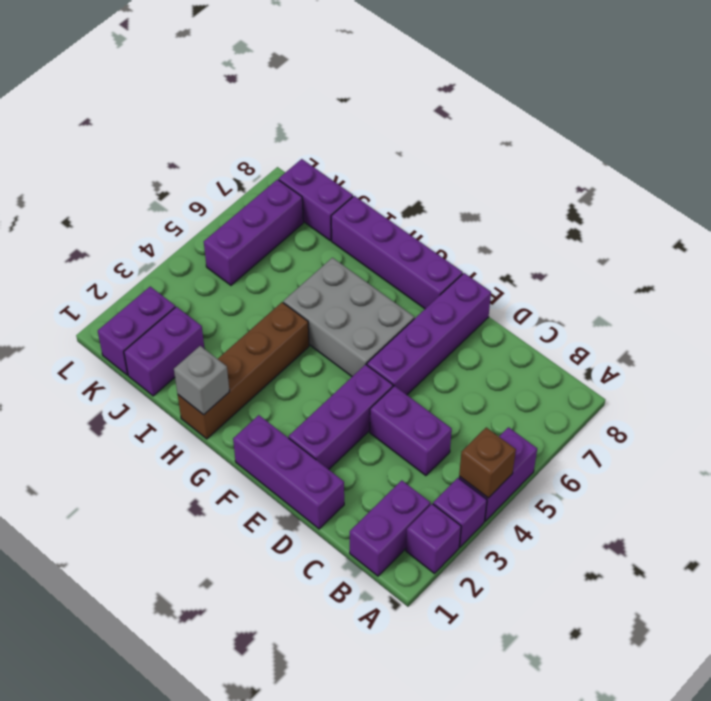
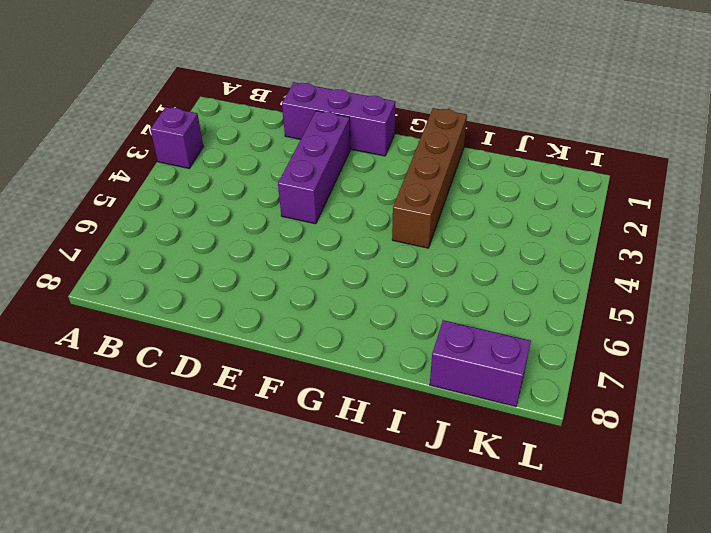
none -> purple 1x1 brick [406,504,461,573]
none -> purple 1x2 brick [459,427,537,521]
none -> purple 1x2 brick [350,480,430,576]

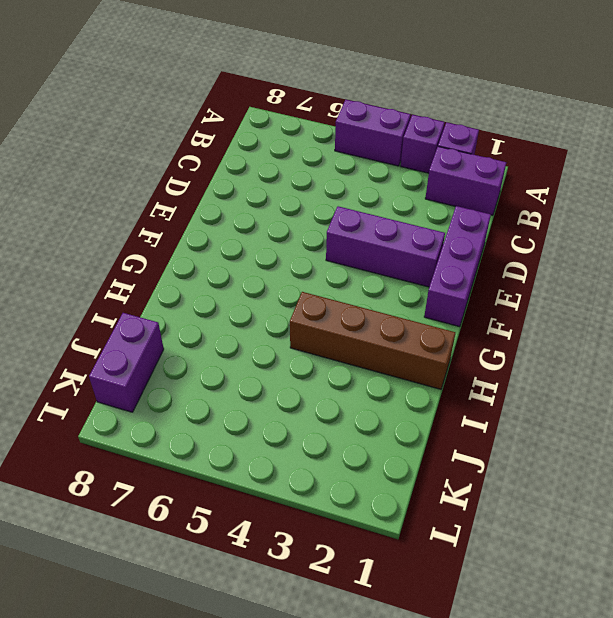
none -> purple 1x2 brick [370,386,452,476]
none -> purple 1x4 brick [367,273,491,395]
none -> grey 2x3 brick [283,258,414,376]

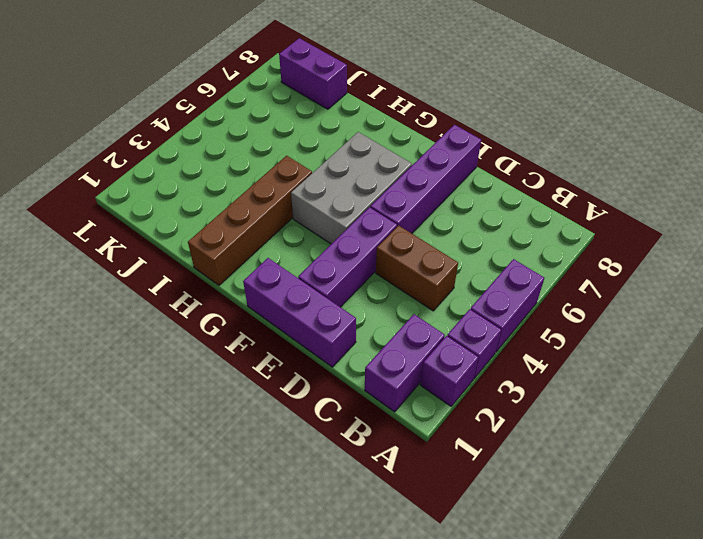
brown 1x2 brick [376,225,458,311] -> purple 1x2 brick [370,386,452,476]
grey 2x3 brick [291,132,412,244] -> grey 2x3 brick turned to [283,258,414,376]
none -> purple 1x4 brick [331,196,463,309]
none -> purple 1x2 brick [124,307,205,396]
none -> purple 1x2 brick [98,287,175,375]

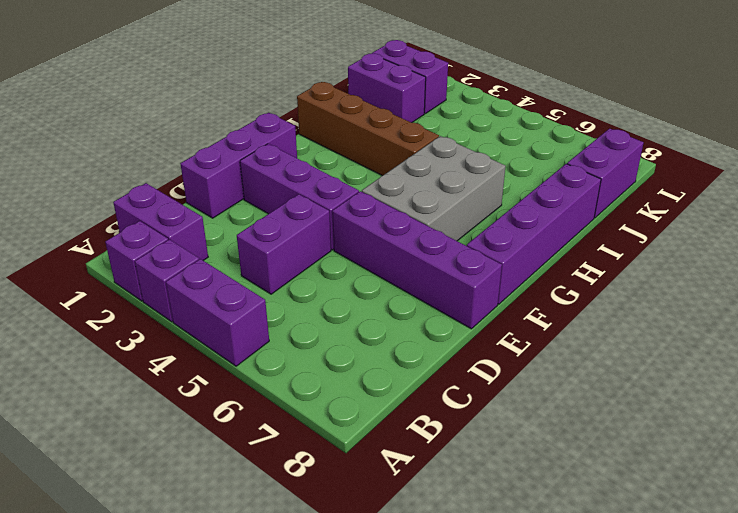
none -> purple 1x3 brick [204,179,303,285]
none -> brown 1x1 brick [459,427,516,498]
none -> grey 1x1 brick [174,346,230,415]

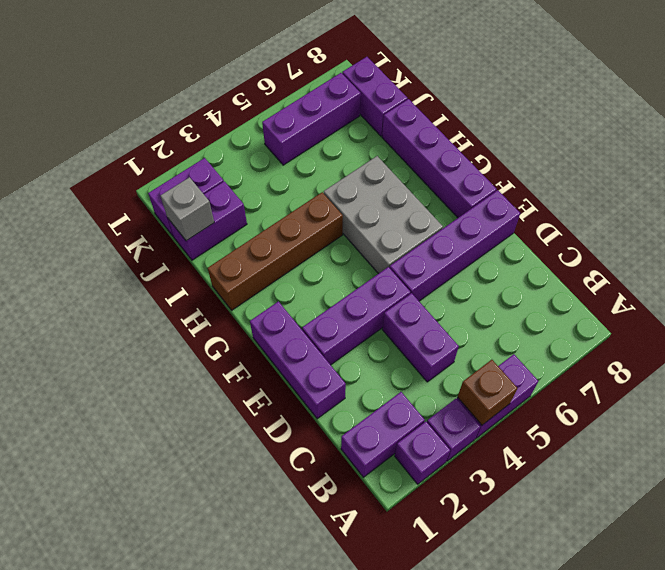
grey 1x1 brick [160,177,214,241] -> grey 1x1 brick moved to [174,346,230,415]

